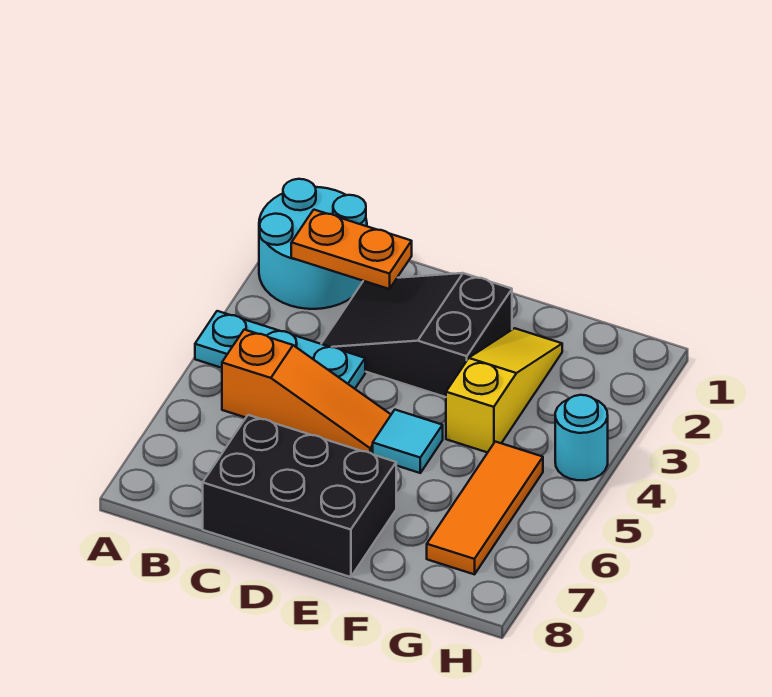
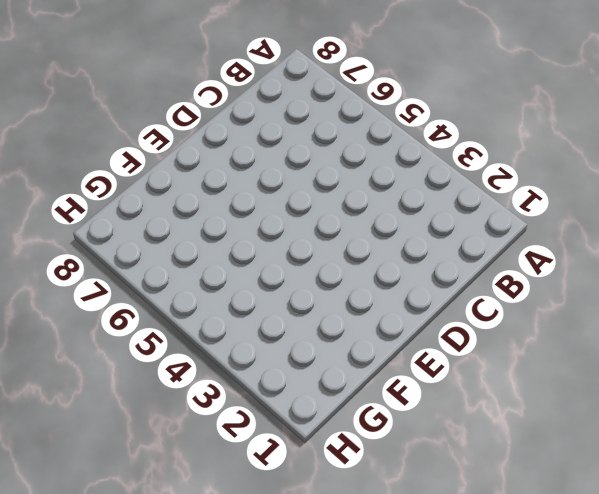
none -> cyan 2x2 round brick [259,179,367,309]
none -> cyan 1x3 plate [195,311,365,389]

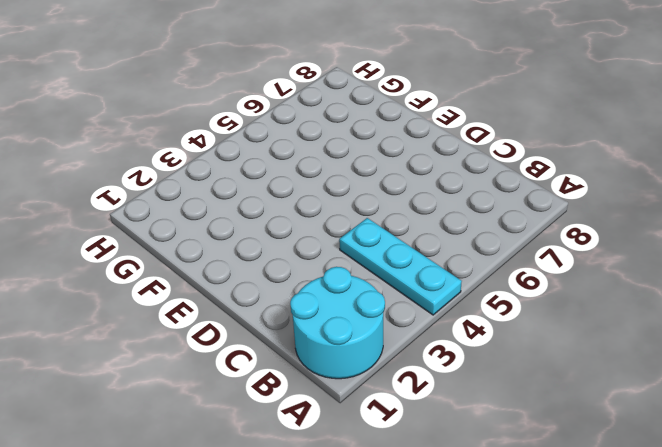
none -> orange 1x3 slope [222,330,391,454]
none -> black 2x3 slope [321,273,512,397]

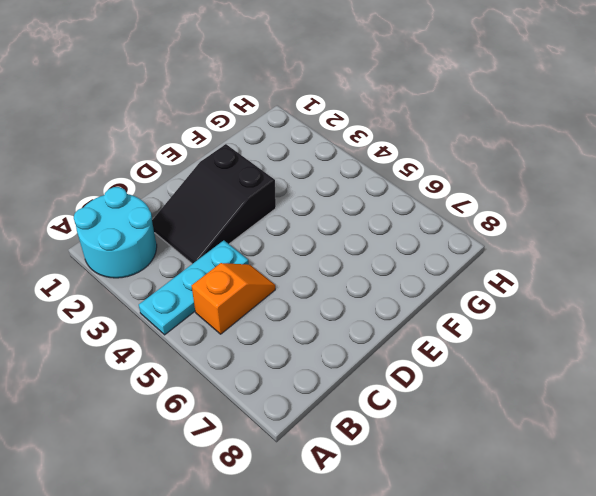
orange 1x2 slope [192,263,275,334] -> orange 1x3 slope [222,330,391,454]
none -> black 2x3 brick [203,415,396,577]
none -> cyan 1x1 tile [373,410,443,473]

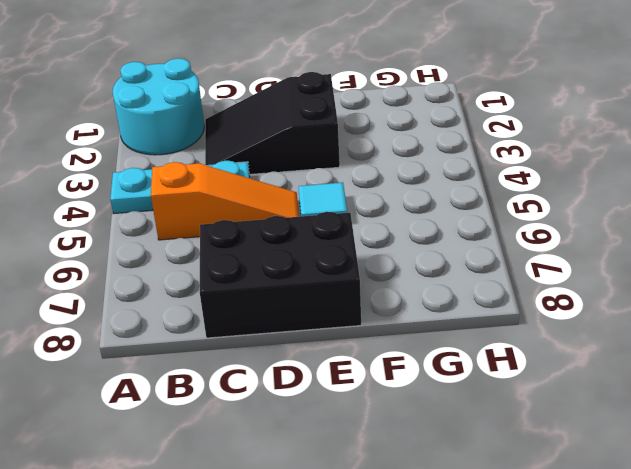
none -> yellow 1x3 slope [446,328,562,453]
none -> orange 1x3 tile [427,442,543,574]

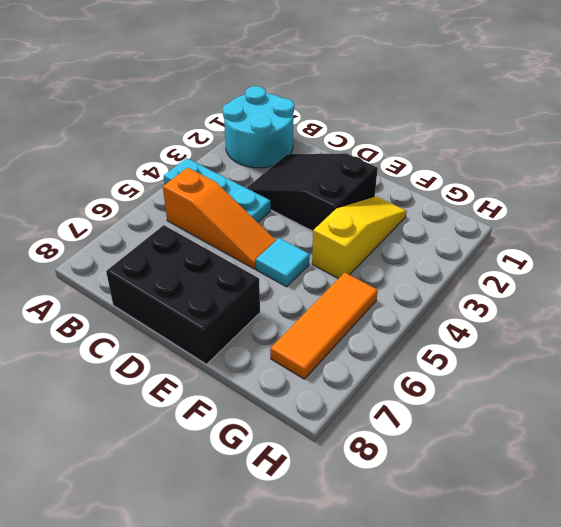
none -> cyan 1x1 round brick [555,395,608,480]
none -> orange 1x2 plate [291,210,412,289]

